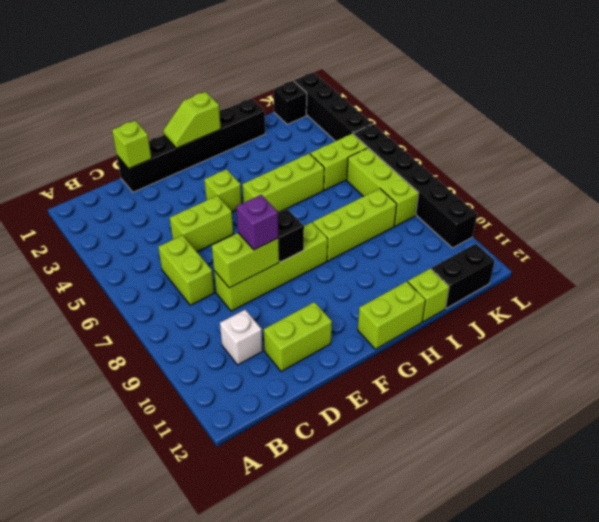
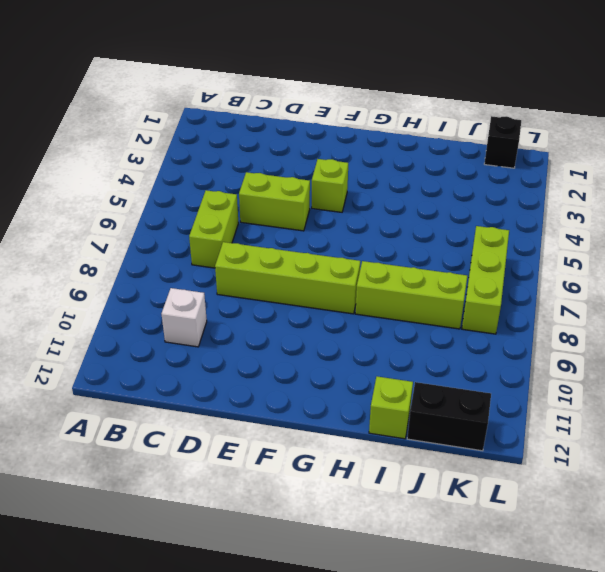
none -> black 1x6 brick [117,98,265,192]
none -> lime 1x2 brick [264,302,332,372]
none -> lime 1x3 brick [242,153,324,213]

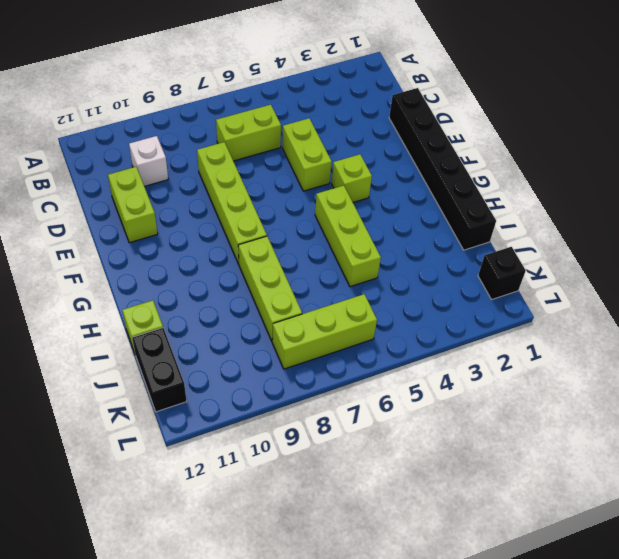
none -> lime 1x2 brick [358,281,425,349]
none -> lime 1x2 brick [310,134,368,190]
none -> black 1x4 brick [294,72,372,141]

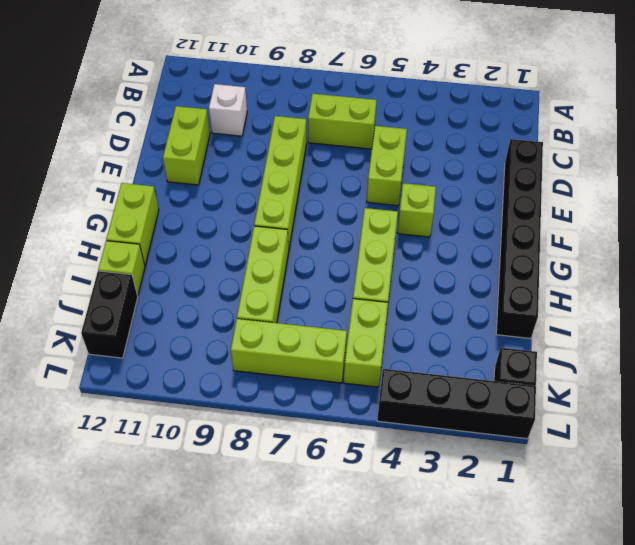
none -> black 1x6 brick [353,124,477,248]
none -> lime 1x1 brick [112,121,151,169]
none -> lime 1x2 brick [212,233,279,288]

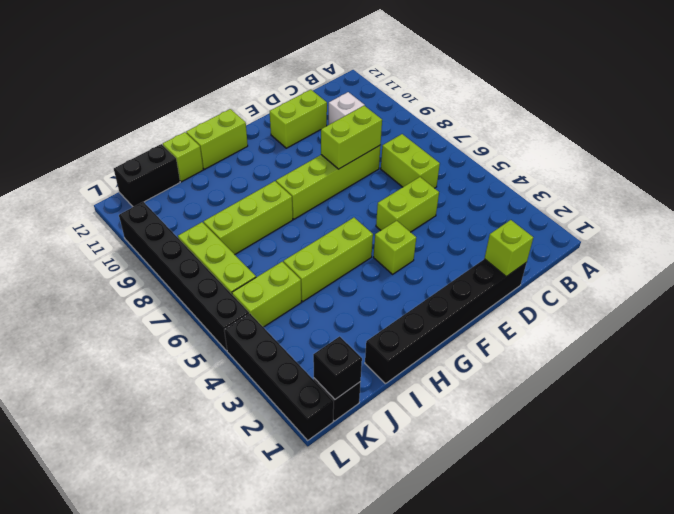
black 1x1 brick [313,336,362,399] -> black 1x1 brick moved to [278,209,304,262]
none -> lime 1x2 slope [163,92,221,148]
none -> purple 1x1 brick [236,195,278,250]

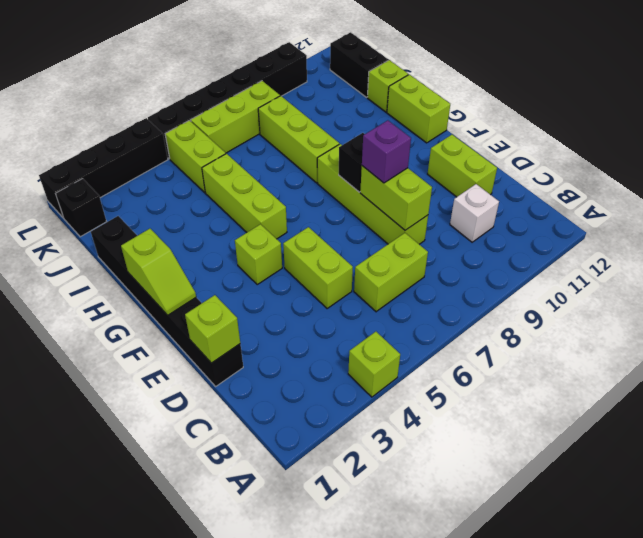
lime 1x1 brick [348,332,400,397] -> none

